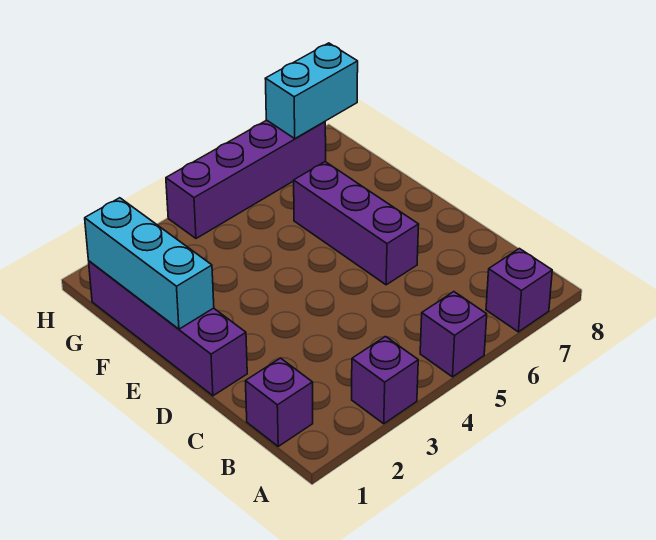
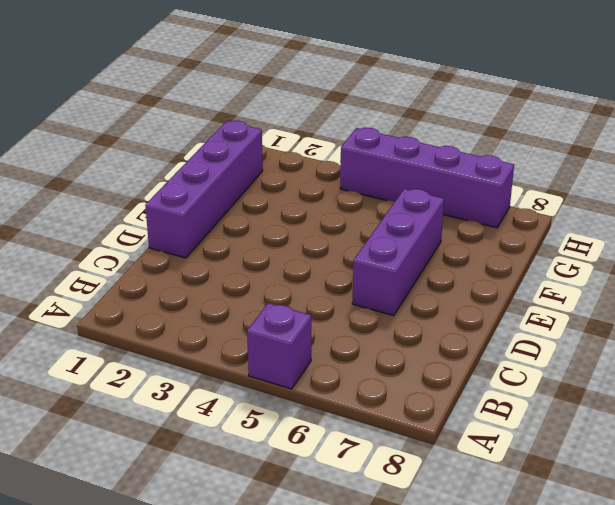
none -> purple 1x1 brick [352,337,418,424]
none -> purple 1x1 brick [486,249,552,332]

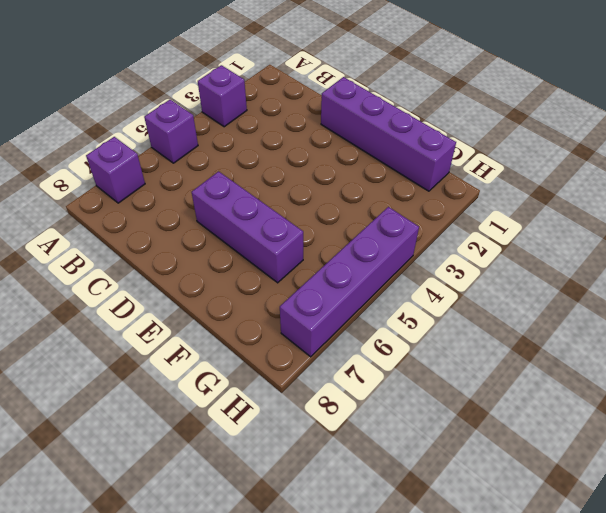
none -> purple 1x1 brick [246,358,313,446]
none -> cyan 1x3 brick [85,198,214,329]

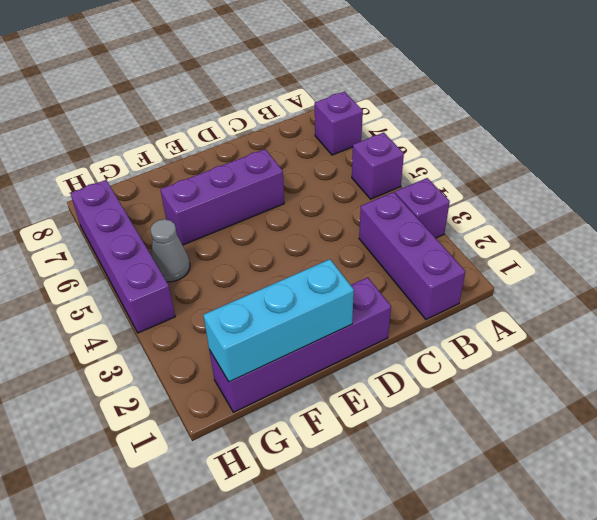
purple 1x3 brick [359,192,466,319] -> purple 1x1 brick [246,358,313,446]
grey 1x1 cone [150,219,190,282] -> none
none -> cyan 1x2 brick [265,43,358,138]

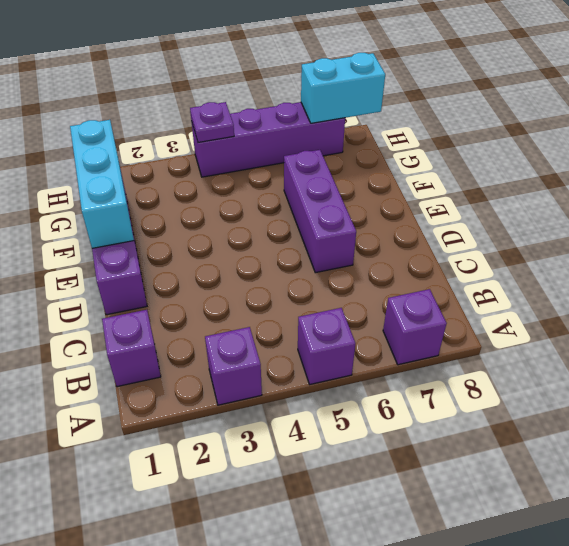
purple 1x1 plate [190,102,234,143] -> none

